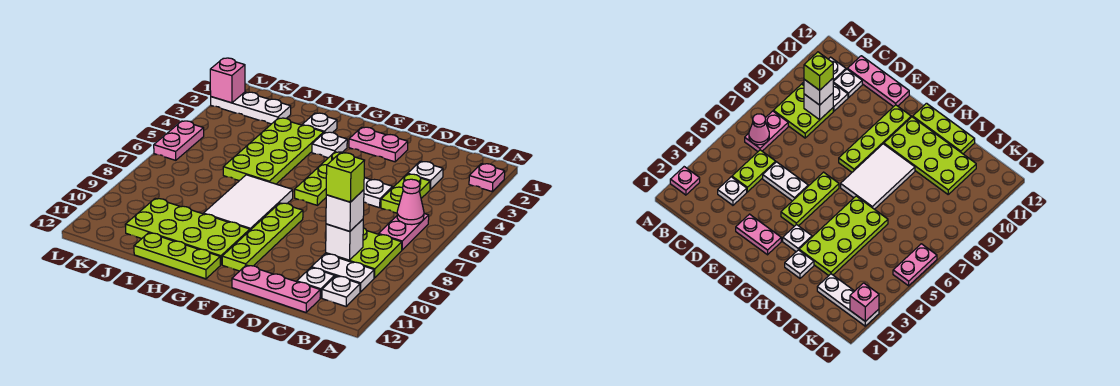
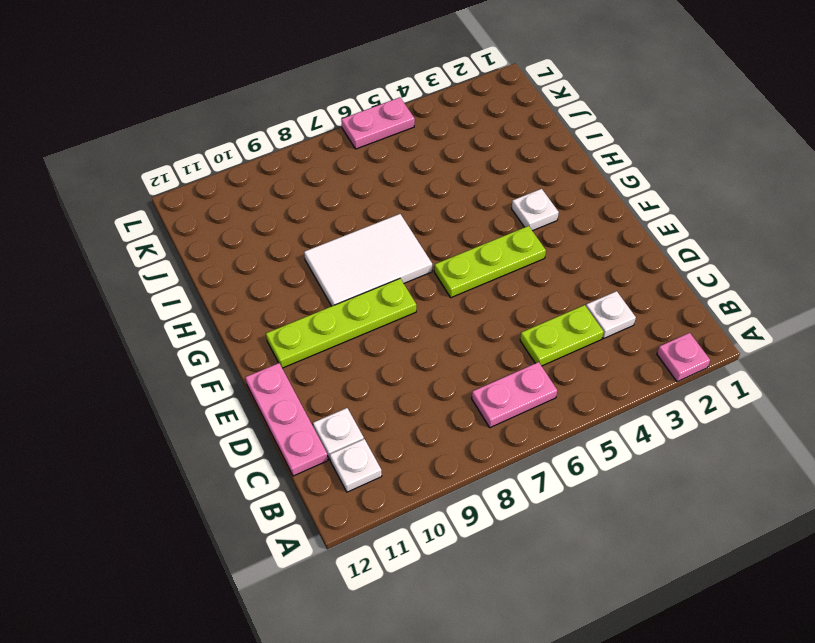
none -> lime 2x2 plate [326,228,402,278]
none -> white 1x2 plate [311,254,374,292]
none -> white 1x2 plate [364,178,393,208]

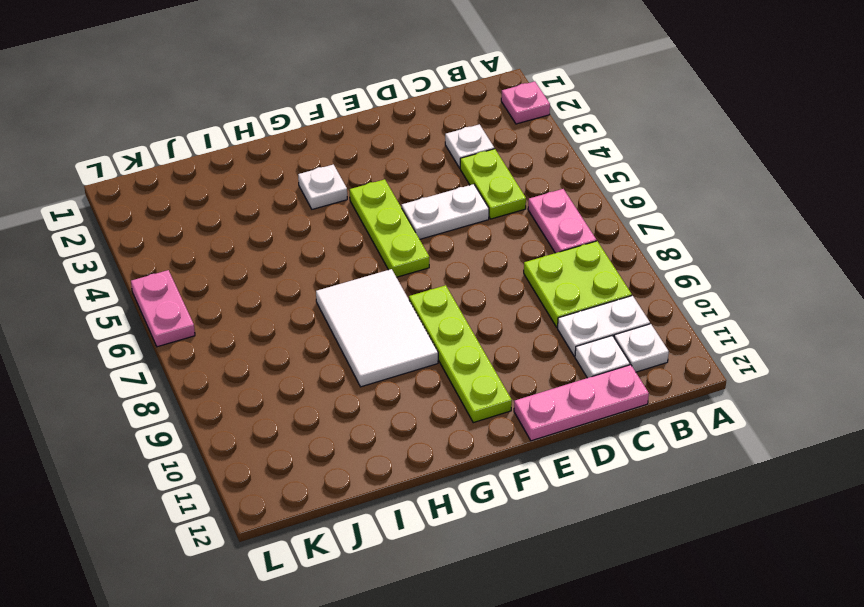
none -> pink 1x2 plate [349,127,408,162]
none -> lime 2x4 plate [125,198,250,265]
none -> lime 1x3 plate [134,233,220,279]

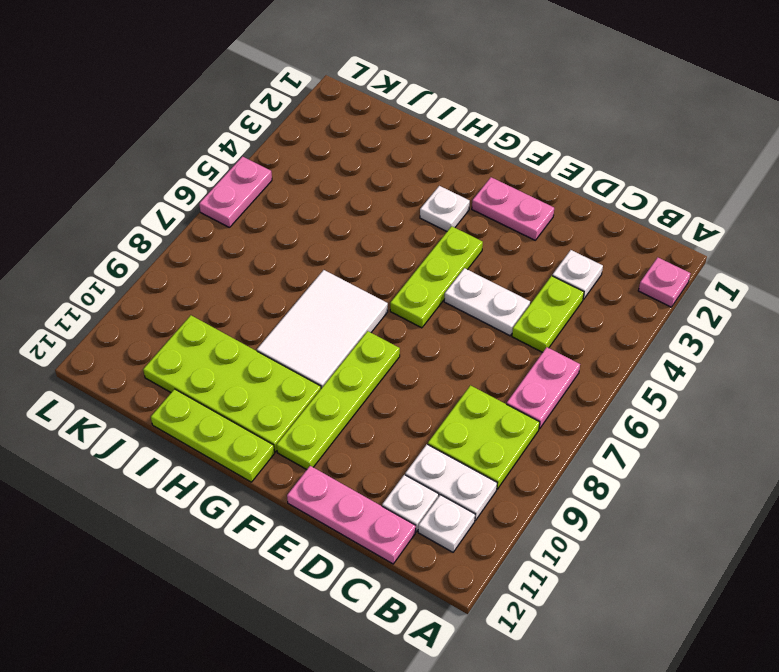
none -> white 1x1 plate [302,113,337,133]
none -> lime 2x4 plate [223,118,324,184]
none -> white 1x3 plate [211,92,291,124]

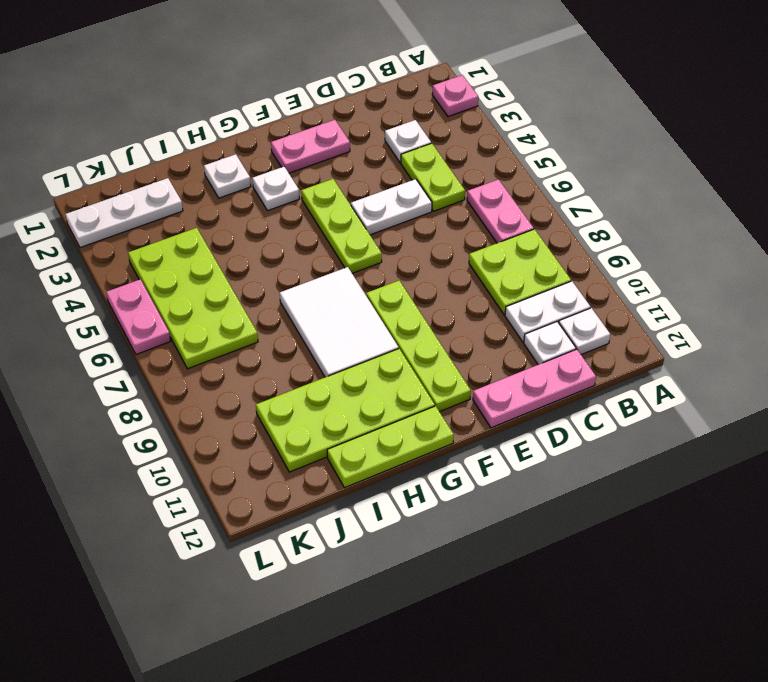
lime 2x4 plate [128,228,258,369] -> lime 2x4 plate moved to [223,118,324,184]
none -> pink 1x1 cone [397,179,424,225]
none -> white 1x1 brick [326,219,363,260]
none -> pink 1x1 brick [210,58,245,103]

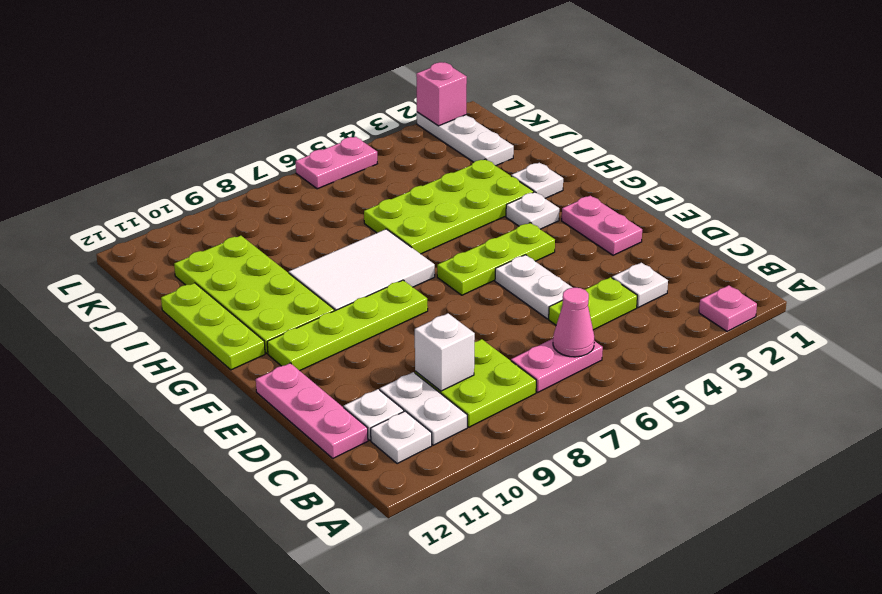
none -> white 1x1 brick [326,190,364,231]
none -> lime 1x1 brick [326,153,365,202]

